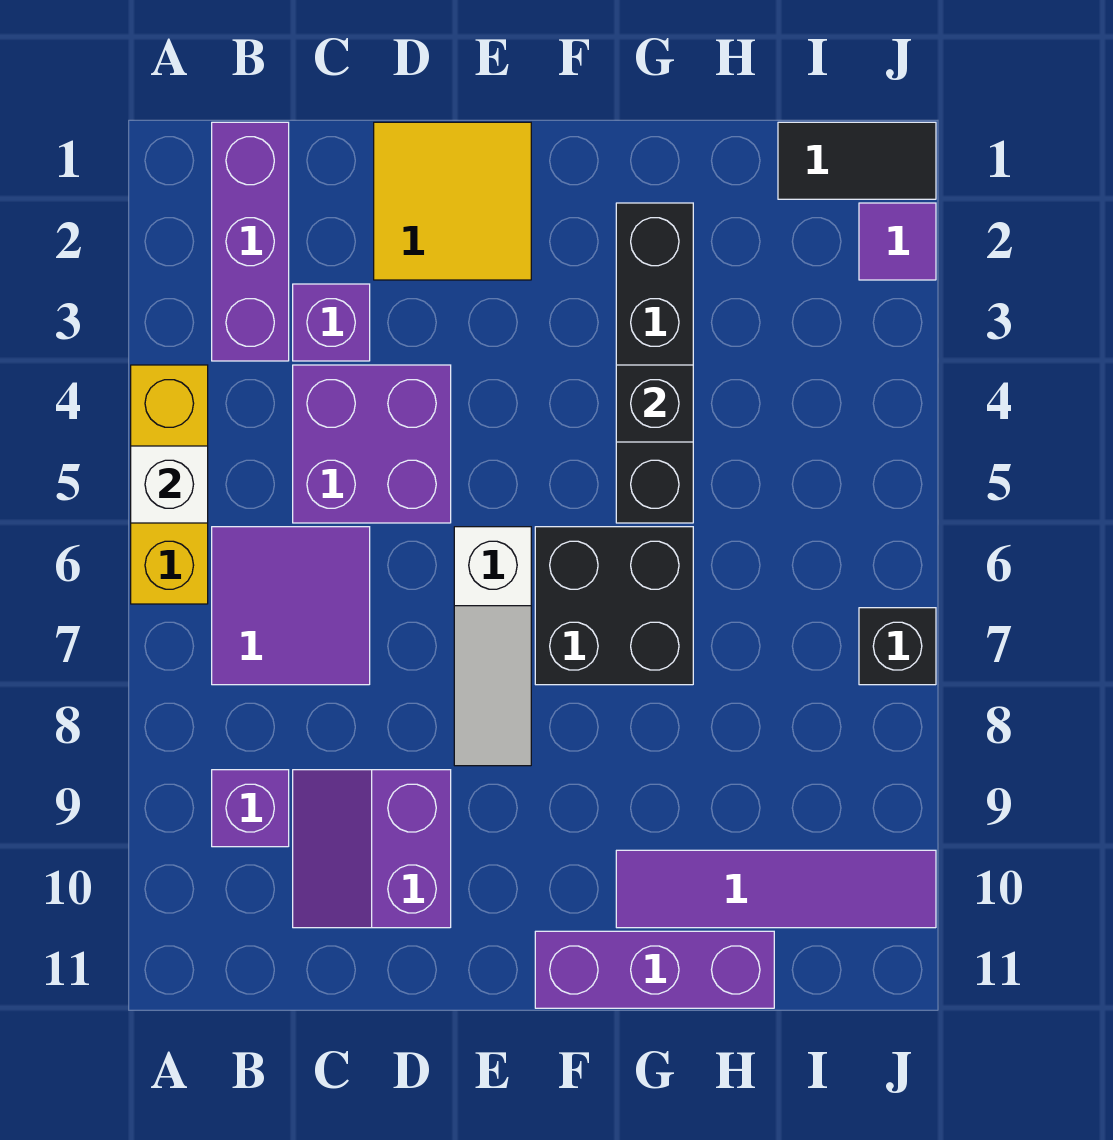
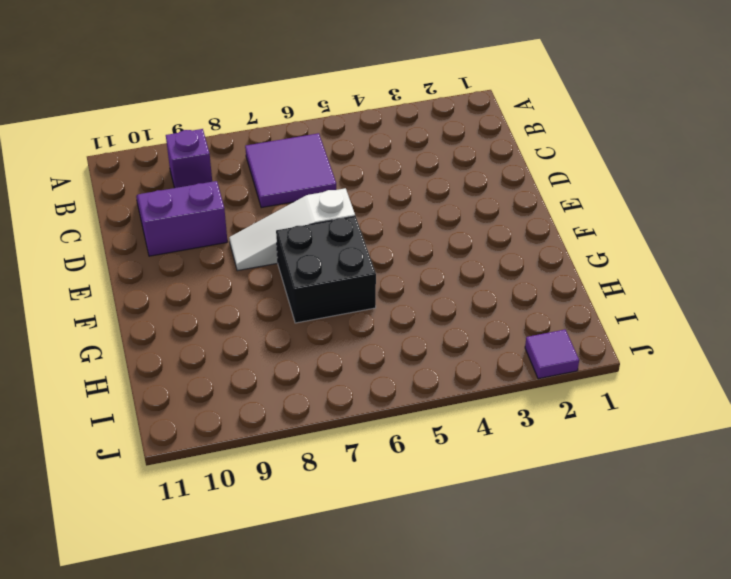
none -> yellow 1x3 brick [131,365,208,604]
none -> purple 1x3 brick [212,122,289,361]
none -> purple 1x1 brick [293,284,370,361]

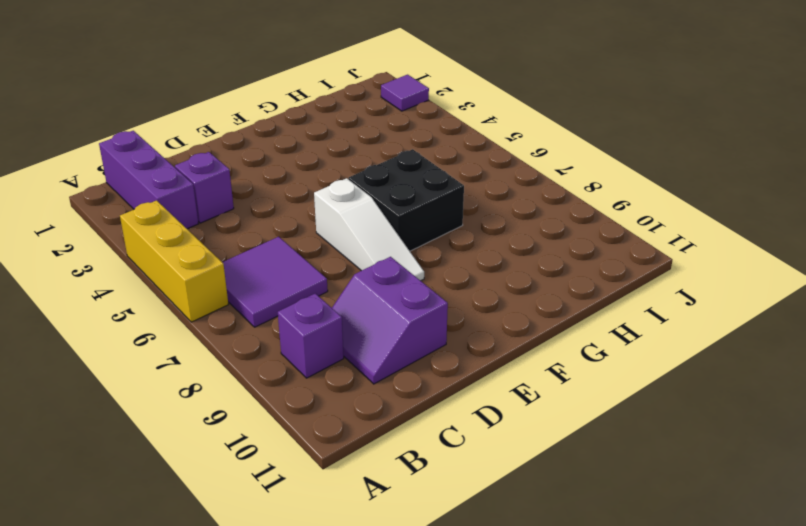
none -> purple 2x2 brick [293,365,451,523]
none -> yellow 2x2 tile [374,122,531,280]
none -> purple 1x3 brick [535,931,774,1008]

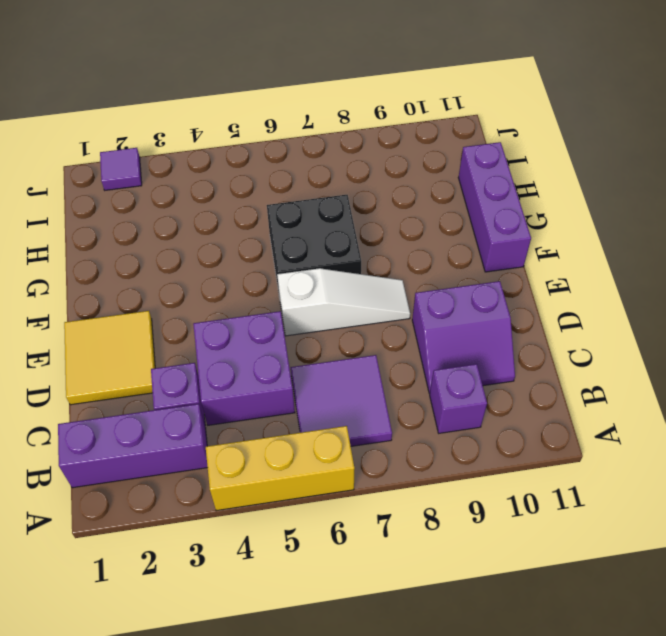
none -> black 1x4 brick [616,203,693,523]
none -> purple 1x4 tile [616,850,936,928]
none -> black 1x2 tile [778,122,936,199]

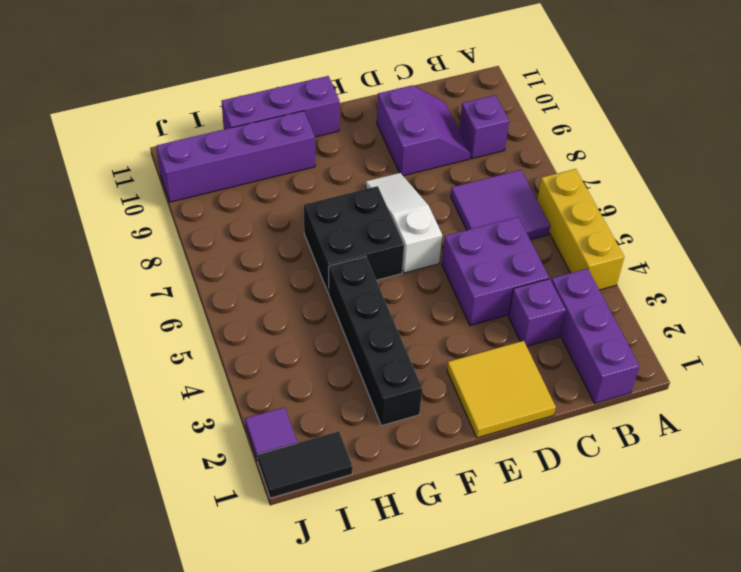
purple 1x4 brick [157,111,315,202] -> purple 1x4 tile [616,850,936,928]
none -> black 1x1 brick [859,608,936,685]
none -> white 1x1 brick [131,446,208,523]
none -> black 1x1 brick [616,365,693,442]

